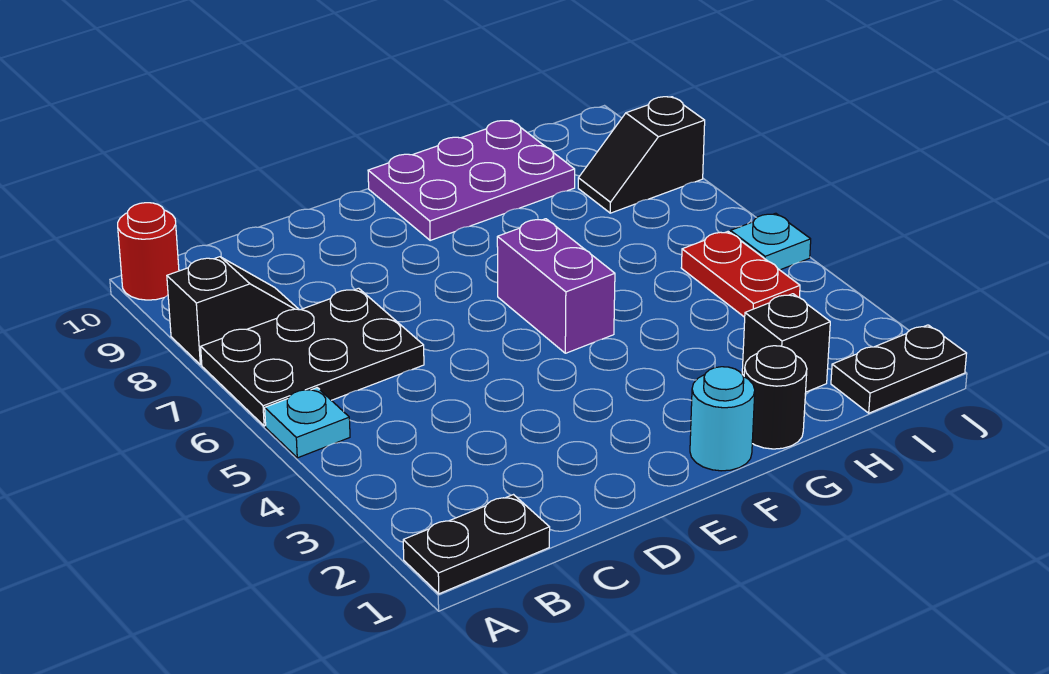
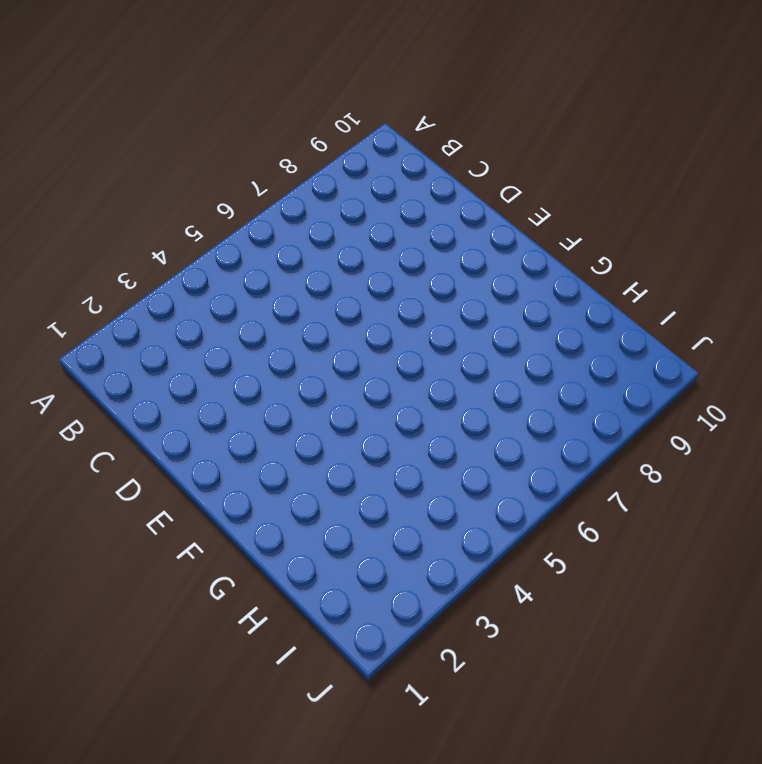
none -> black 1x2 plate [403,495,550,594]
none -> cyan 1x1 plate [265,388,350,458]
none -> black 2x3 plate [201,288,424,426]

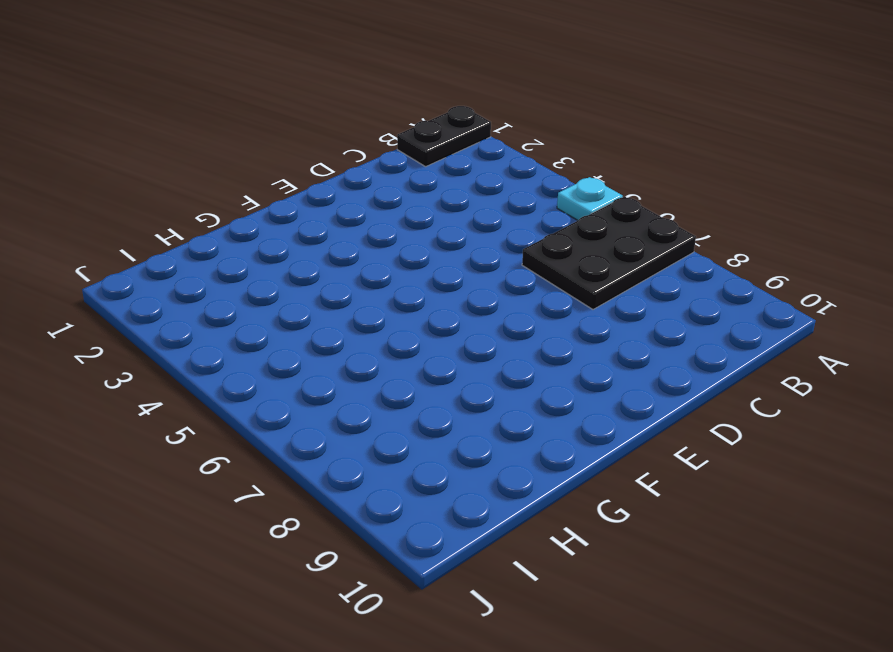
none -> black 1x2 slope [167,257,299,365]
none -> red 1x1 round brick [118,203,179,300]
none -> cyan 1x1 round brick [690,367,755,471]

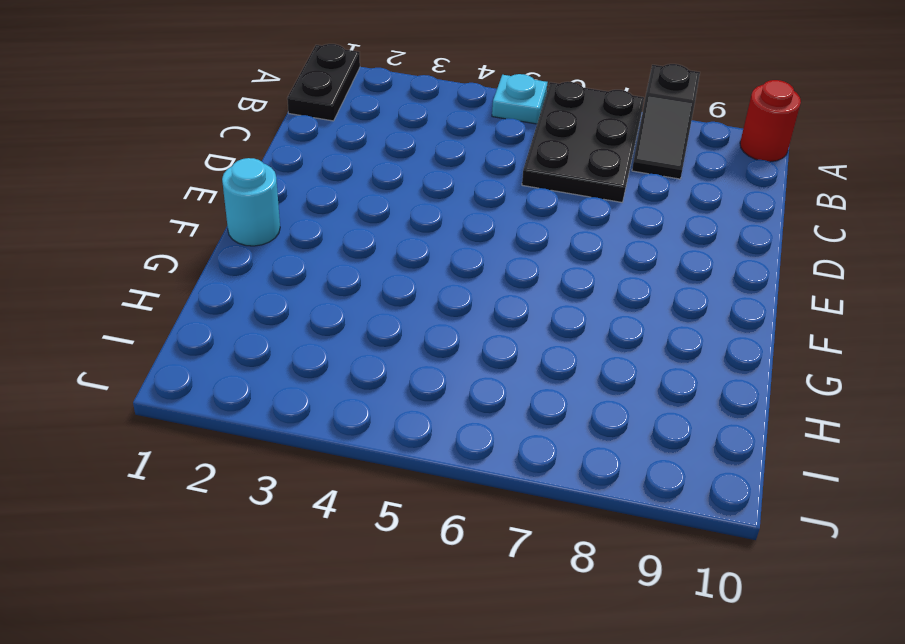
none -> purple 1x2 brick [497,219,615,353]
none -> purple 2x3 plate [368,120,575,240]
none -> black 1x1 round brick [744,346,807,449]

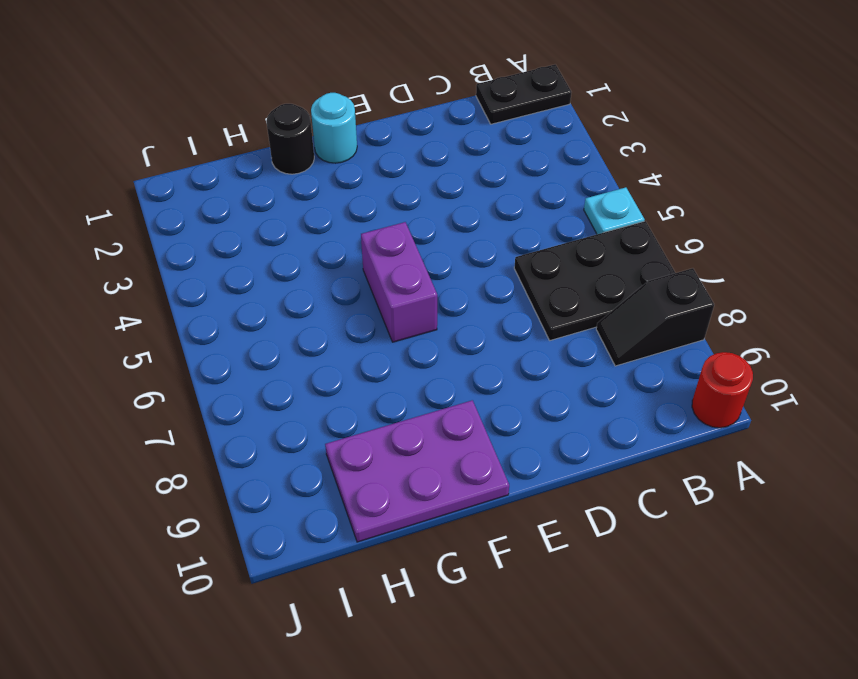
none -> black 1x1 brick [742,294,830,392]
none -> black 1x2 plate [831,325,967,413]
none -> red 1x2 plate [681,232,800,317]

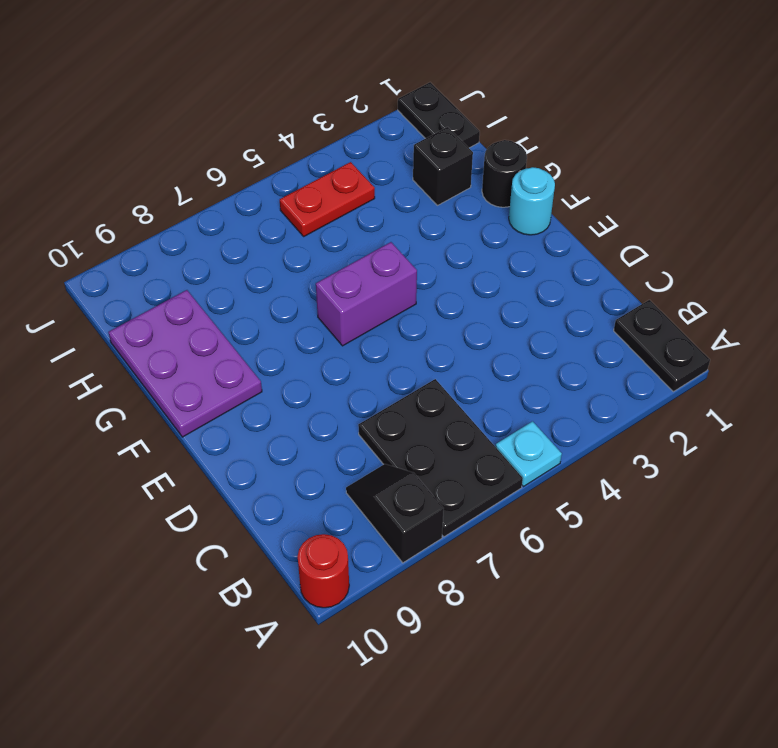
none -> black 1x2 slope [578,97,705,213]
none -> cyan 1x1 plate [730,213,811,270]

